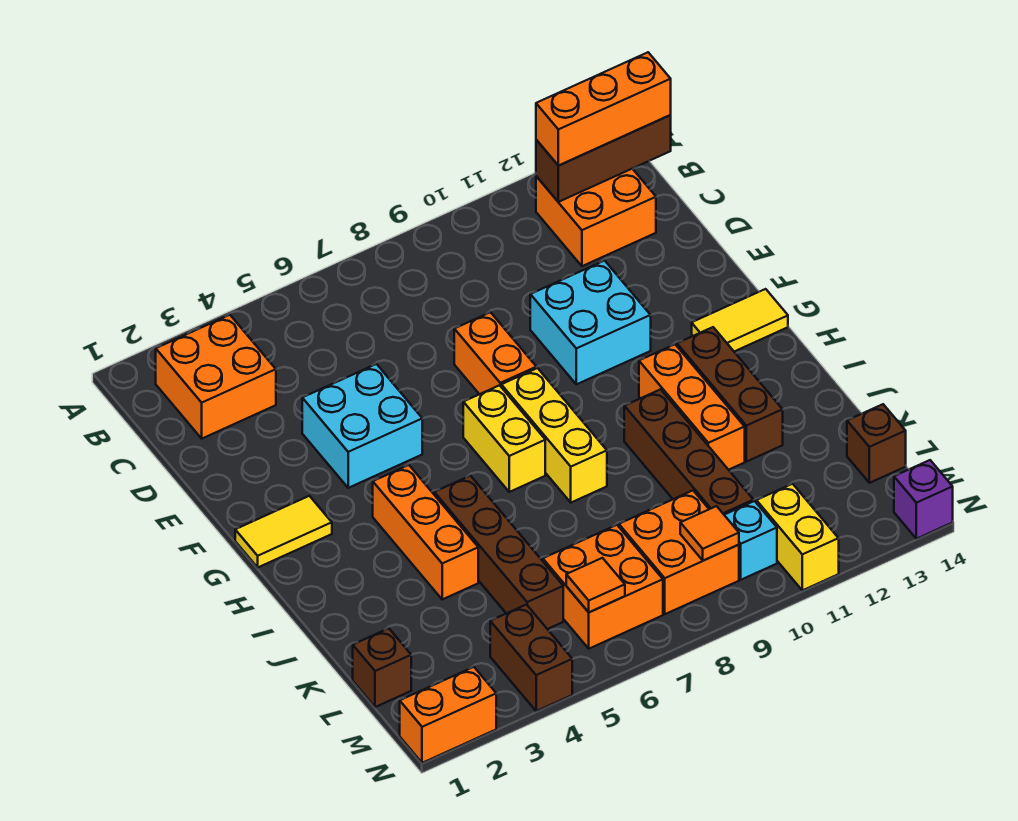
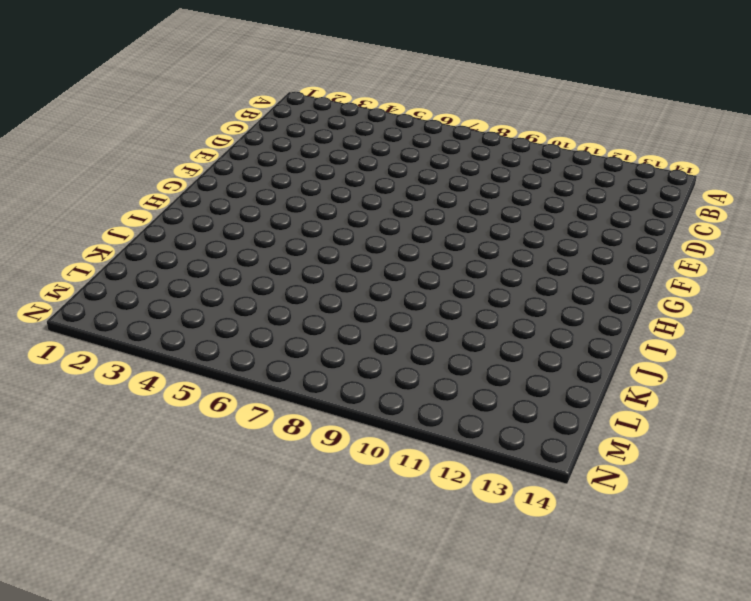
none -> orange 2x2 brick [156,315,276,439]
none -> orange 2x2 brick [536,169,656,266]
none -> cyan 2x2 brick [302,364,422,488]

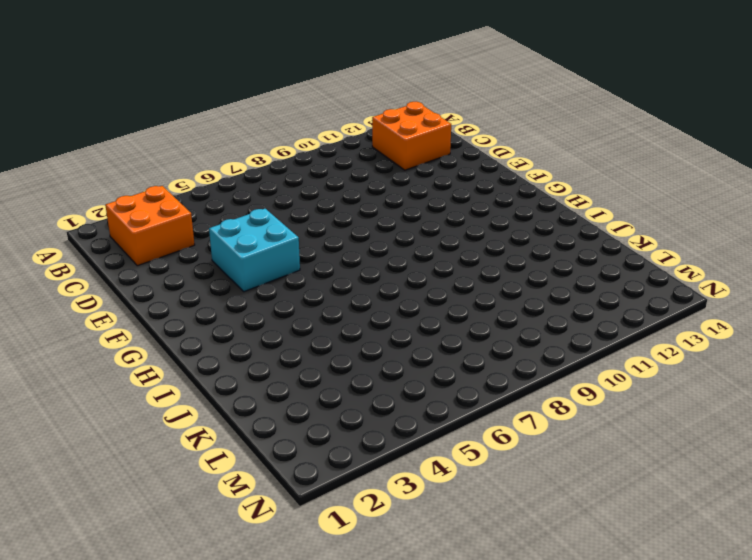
none -> orange 1x2 brick [454,312,536,394]
none -> cyan 2x2 brick [530,261,651,384]
none -> yellow 1x2 tile [235,496,332,567]

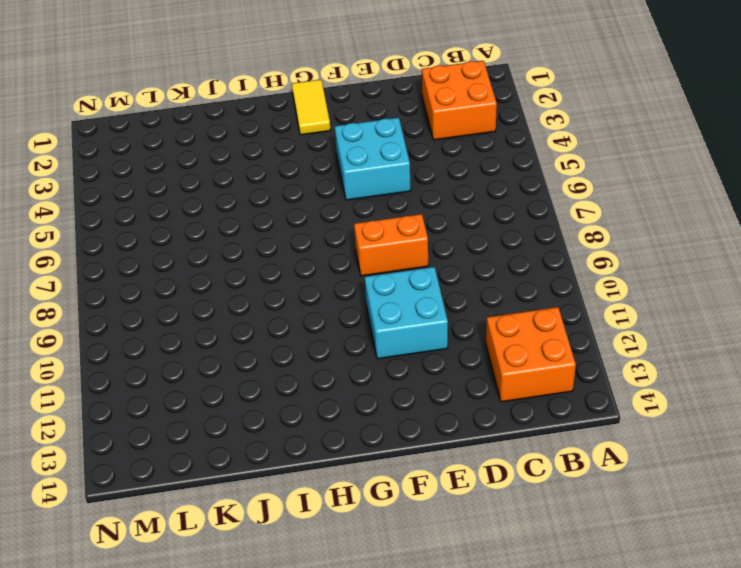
none -> yellow 1x2 brick [463,385,545,492]
none -> yellow 1x3 brick [501,368,607,503]
none -> yellow 1x2 tile [692,289,788,351]

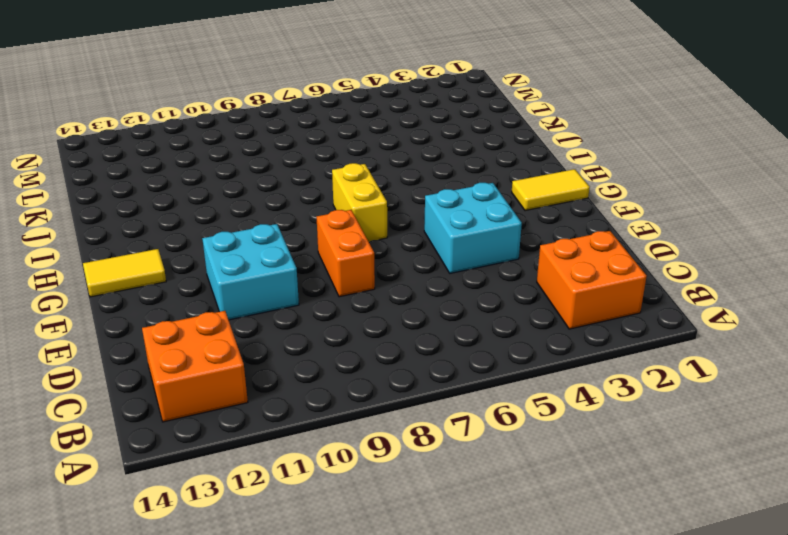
none -> yellow 1x3 brick [501,368,607,503]
none -> orange 1x3 brick [373,465,478,599]
none -> orange 1x3 brick [639,344,745,470]

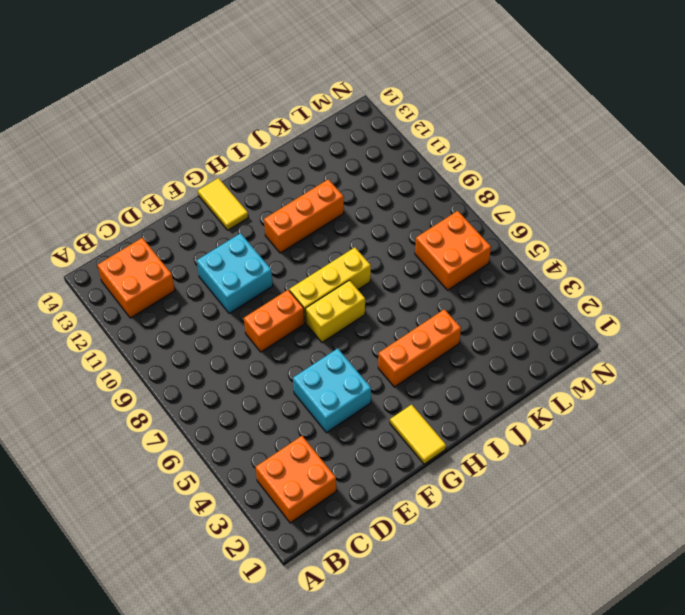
none -> brown 1x3 brick [677,327,783,462]
none -> brown 1x4 brick [434,476,563,629]
none -> brown 1x4 brick [624,390,754,515]

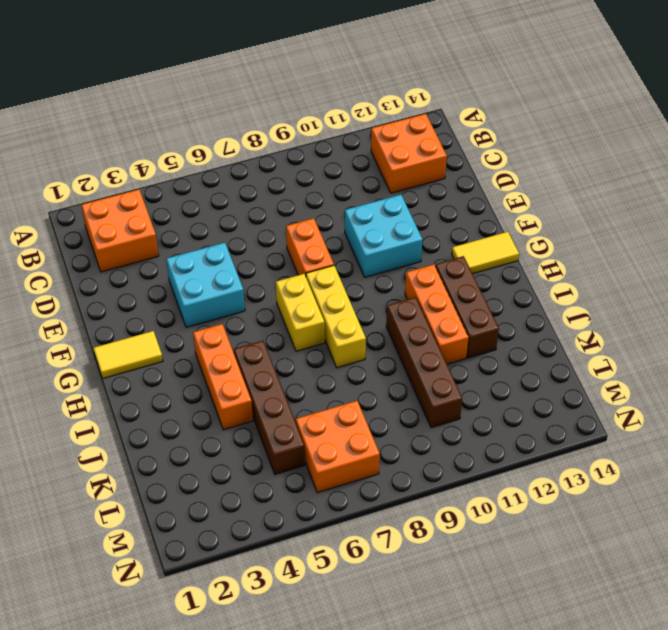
none -> brown 1x1 brick [353,628,411,707]
none -> orange 2x2 brick [619,491,739,614]
none -> brown 1x1 brick [847,404,906,483]

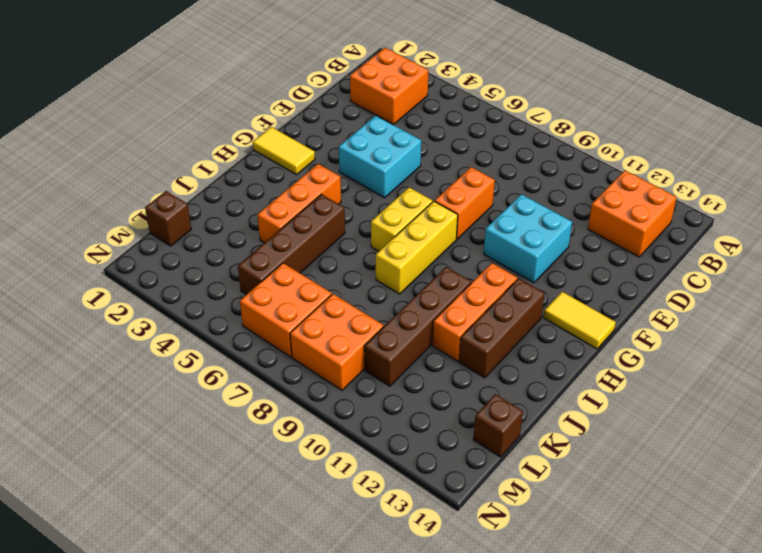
none -> brown 1x2 brick [490,605,572,711]
none -> cyan 1x1 brick [725,501,777,580]
none -> yellow 1x2 brick [756,484,839,590]

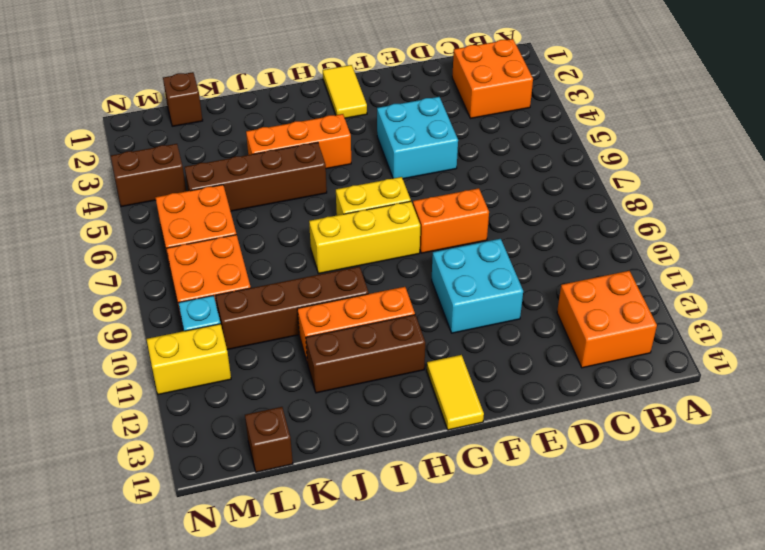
none -> orange 1x2 brick [400,667,496,763]
none -> purple 1x1 brick [894,460,953,539]
none -> brown 1x3 brick [536,115,671,202]

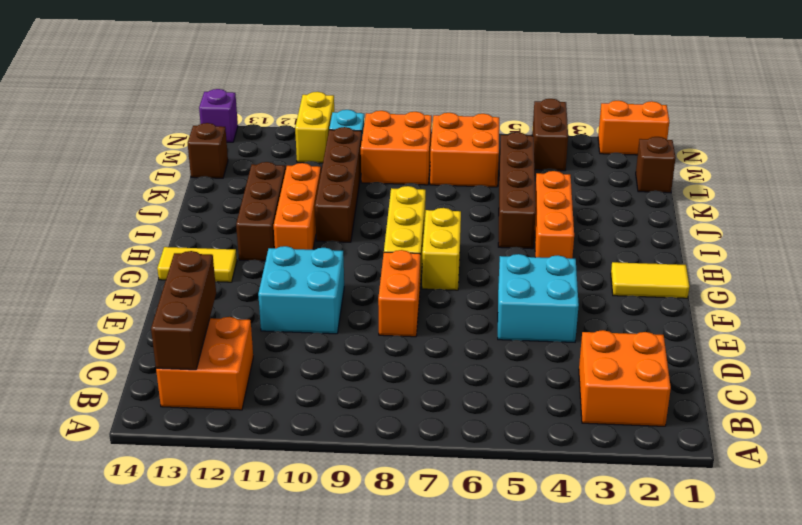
brown 1x3 brick [151,251,216,370] -> brown 1x3 brick turned to [536,115,671,202]
none -> orange 1x1 tile [566,558,625,612]
none -> orange 1x1 tile [680,506,739,561]
none -> orange 1x3 brick [536,52,671,165]

